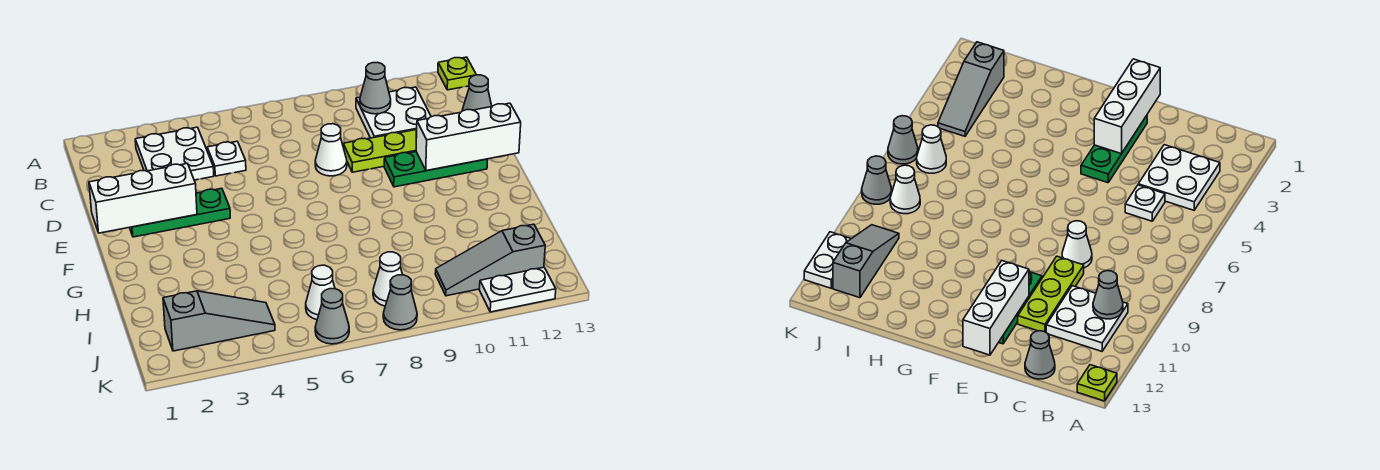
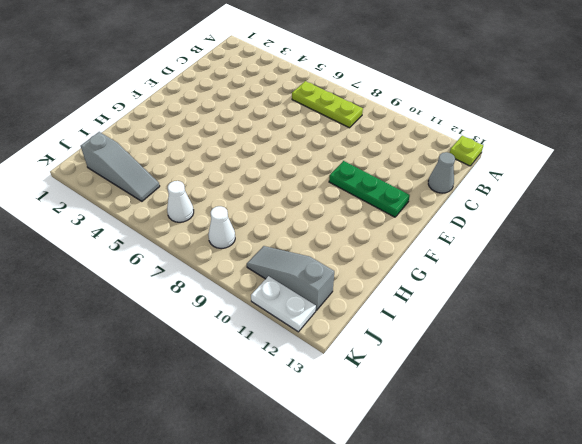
lime 1x3 plate [292,81,363,128] -> lime 1x3 plate moved to [343,130,417,172]
none -> white 2x2 plate [135,127,214,180]
none -> white 2x2 plate [356,87,431,138]
none -> white 1x1 plate [207,141,246,176]

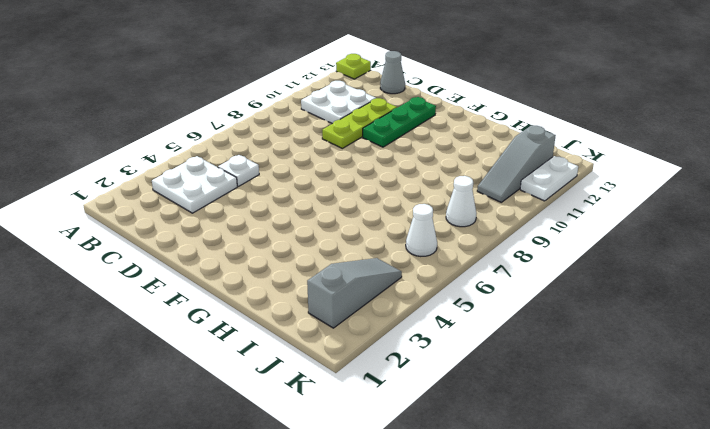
none -> white 1x1 cone [315,124,347,176]
none -> green 1x3 plate [129,188,230,237]
none -> grey 1x1 cone [315,289,349,344]

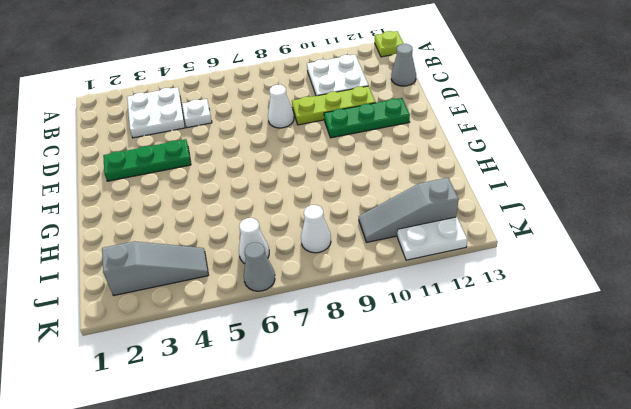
none -> grey 1x1 cone [383,275,417,330]
none -> grey 1x1 cone [360,62,391,114]
none -> white 1x3 brick [89,164,197,233]

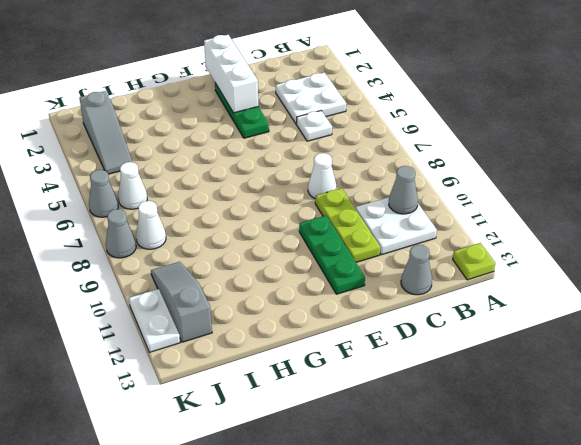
none -> white 1x3 brick [416,103,521,171]

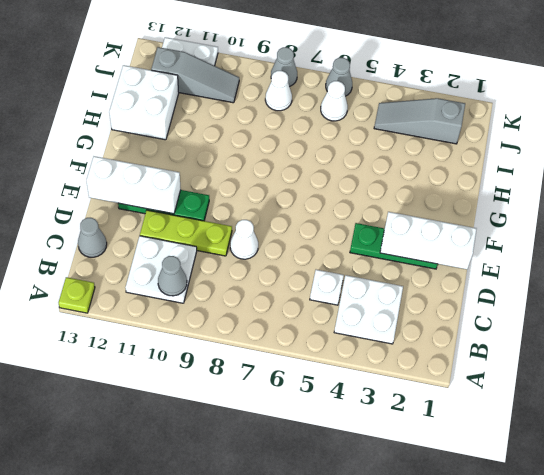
white 2x2 brick [109,65,179,140] -> none

